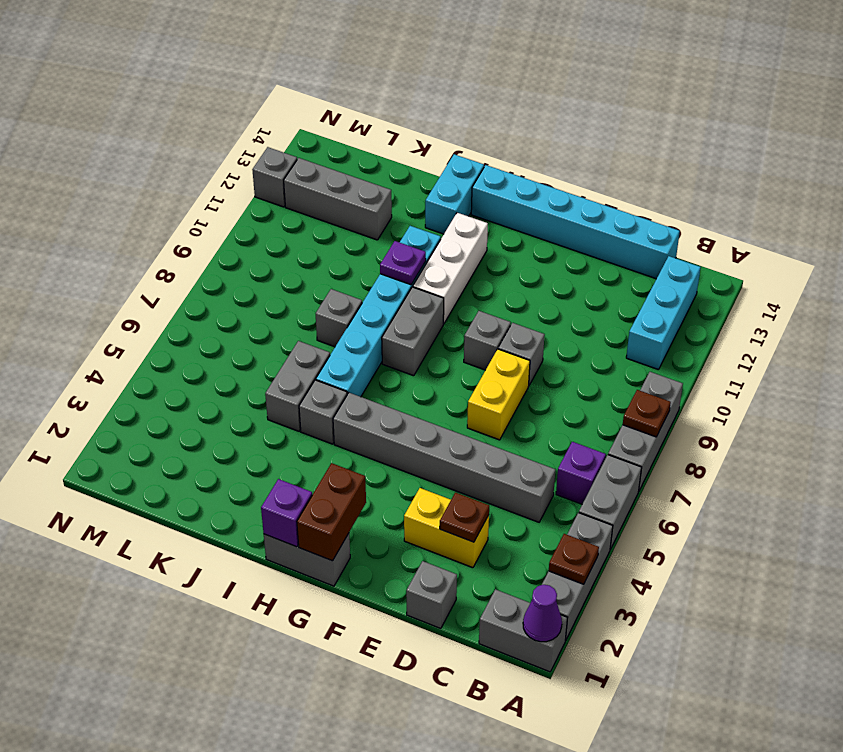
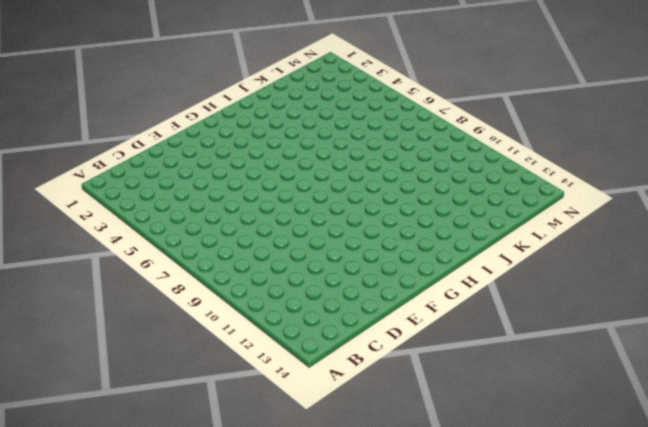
none -> grey 1x2 brick [479,589,567,672]
none -> grey 1x3 brick [542,513,613,640]
none -> grey 1x2 brick [579,455,642,549]
none -> grey 1x3 brick [608,372,683,491]

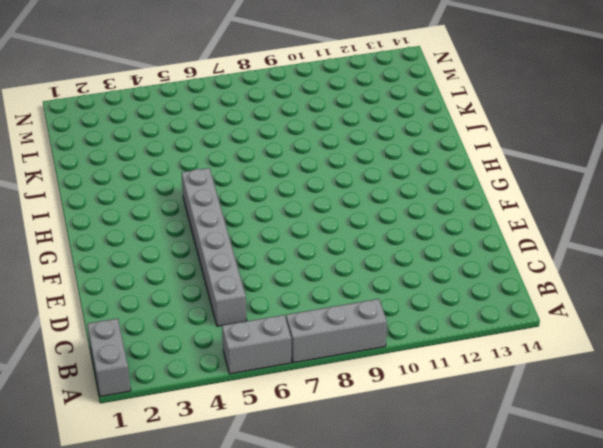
none -> grey 1x3 brick [542,513,613,640]
none -> purple 1x1 brick [556,442,606,504]
none -> cyan 1x3 brick [626,256,701,370]
none -> cyan 1x6 brick [471,165,680,279]

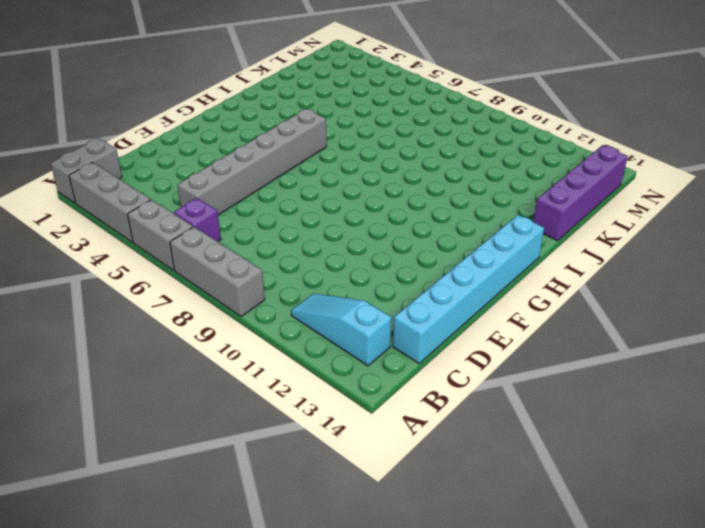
cyan 1x3 slope [291,293,391,366] -> cyan 1x3 brick [626,256,701,370]
purple 1x4 brick [533,145,628,241] -> none
none -> grey 1x1 brick [406,561,457,629]
none -> yellow 1x2 brick [404,488,489,568]
none -> yellow 1x2 brick [467,349,530,440]
none -> grey 1x1 brick [498,323,545,385]

